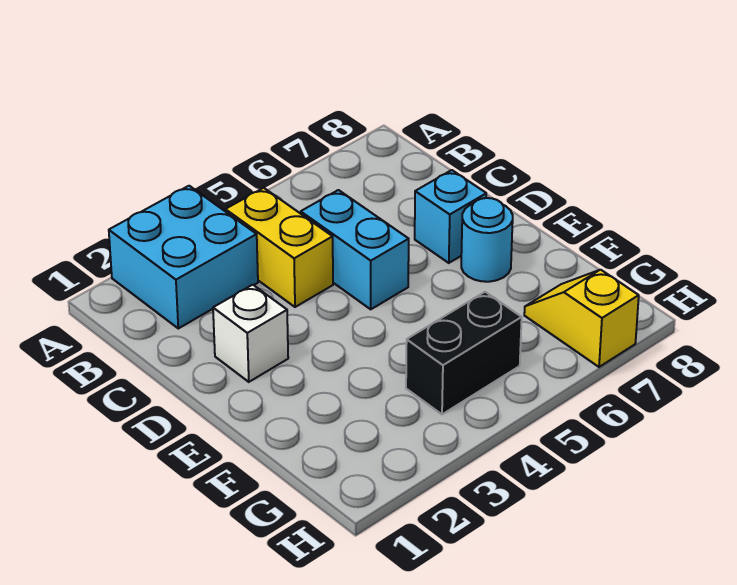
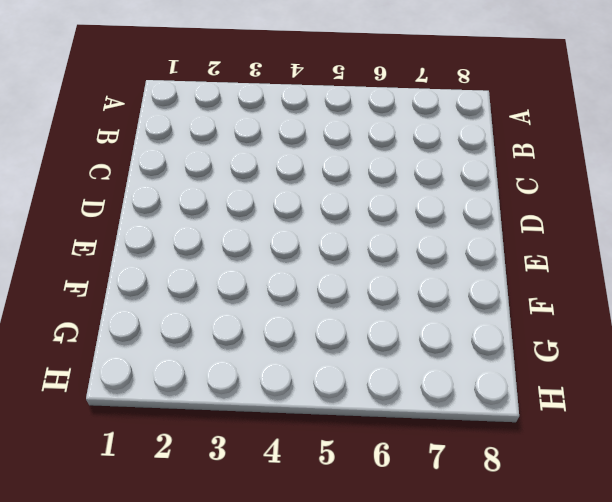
none -> cyan 2x2 brick [109,186,258,328]
none -> yellow 1x2 brick [225,188,333,307]

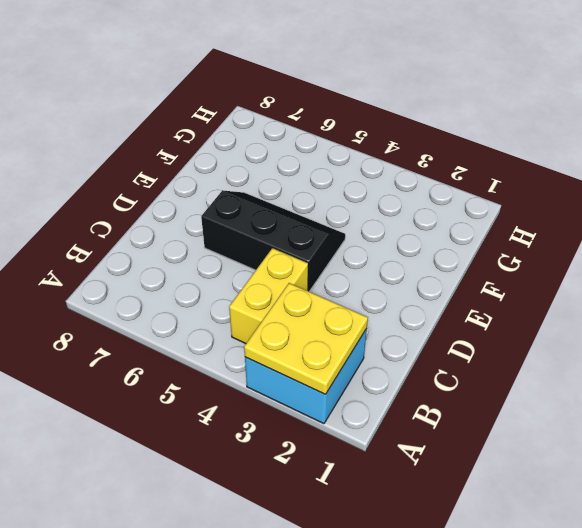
yellow 2x2 plate [244,283,368,394] -> none
black 2x3 slope [201,190,345,292] -> cyan 1x2 brick [301,190,409,309]
none -> white 1x1 brick [213,285,288,382]
none -> cyan 1x1 brick [415,170,486,263]

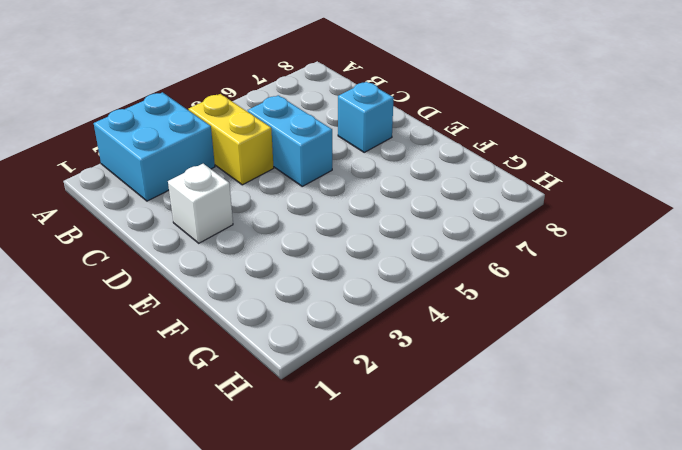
none -> cyan 1x1 round brick [461,198,513,282]
none -> black 1x2 brick [406,292,522,414]

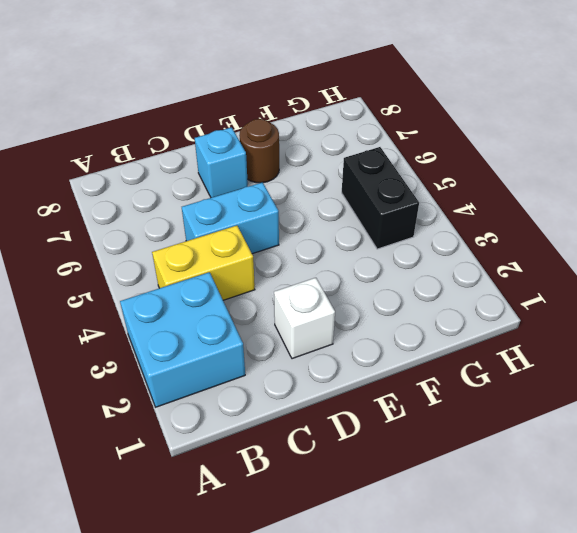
brown 1x1 round brick [239,119,279,183] -> cyan 1x1 round brick [461,198,513,282]
none -> yellow 1x2 slope [524,270,639,367]

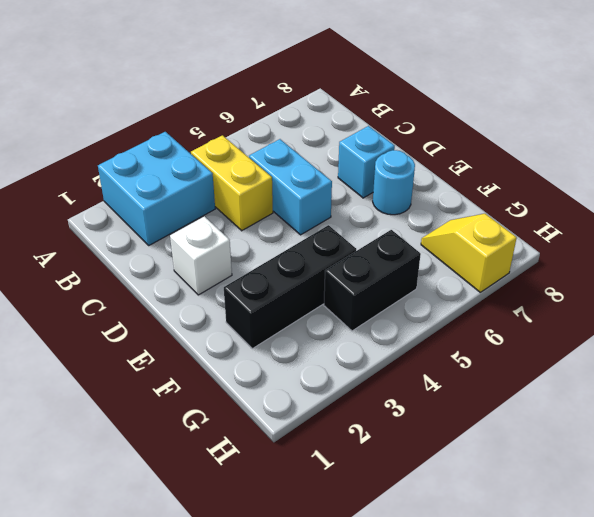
black 1x3 brick [224,225,356,349] -> none

